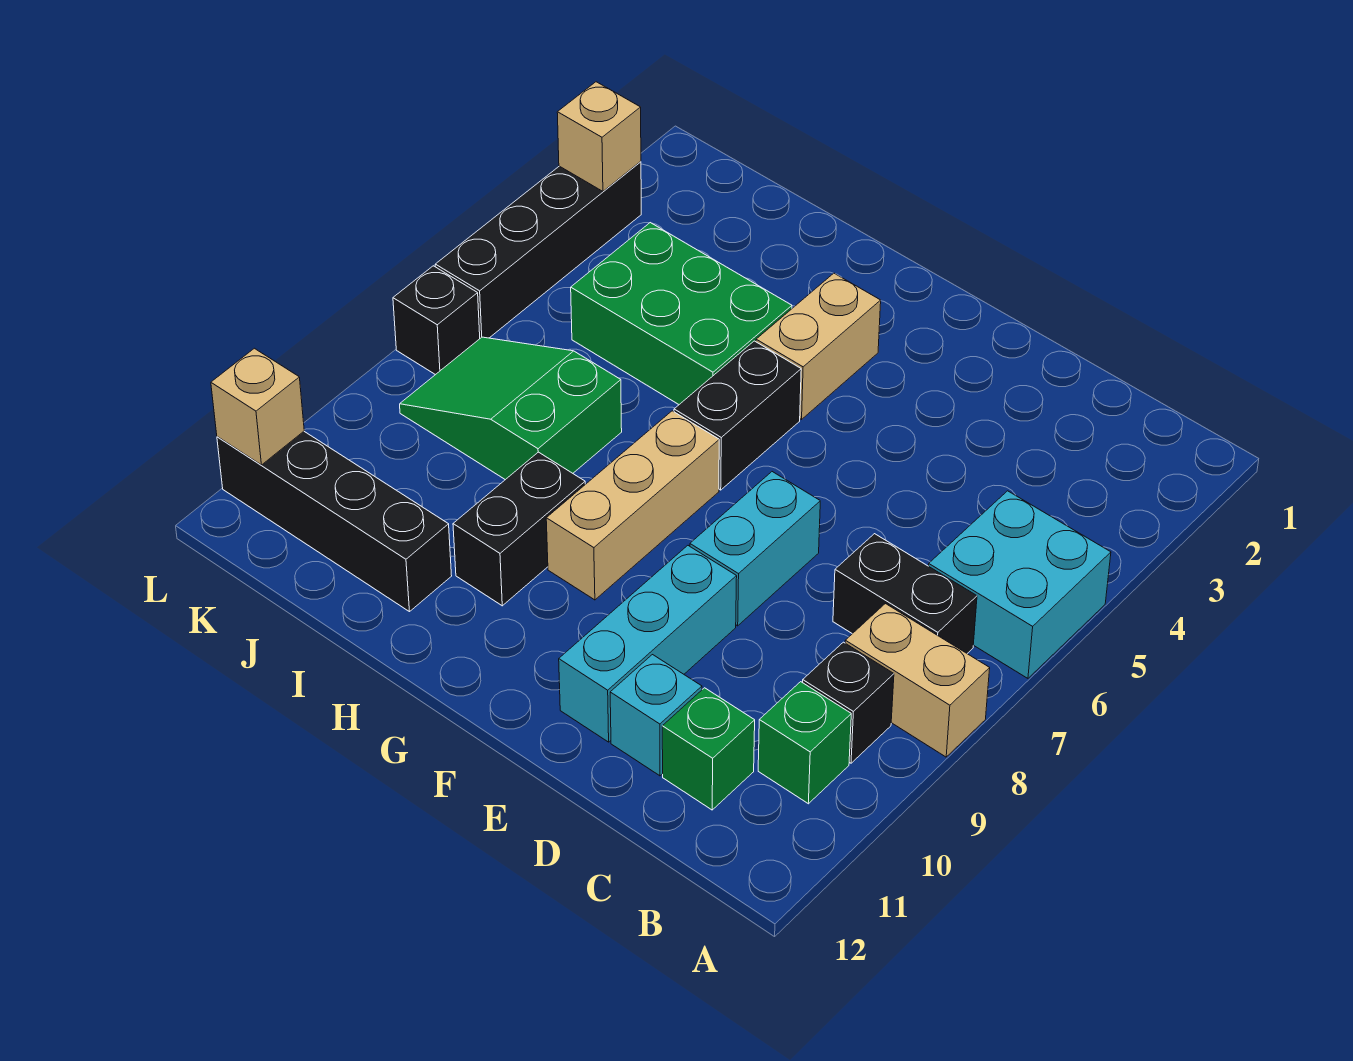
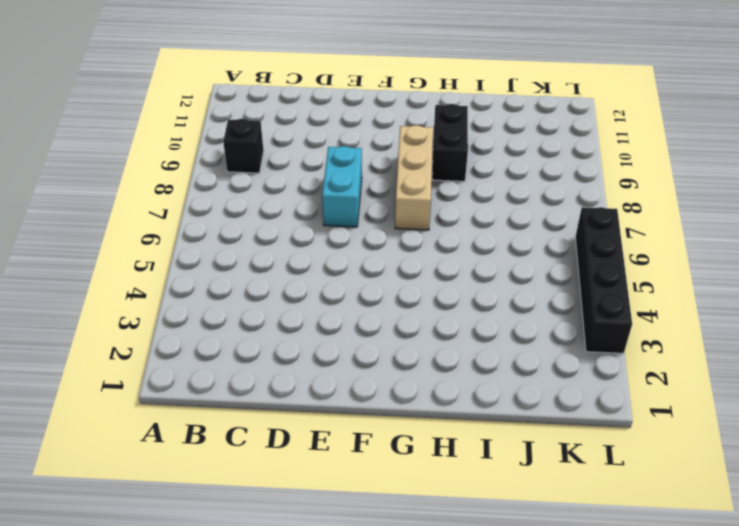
none -> cyan 2x2 brick [929,491,1111,678]
none -> tan 1x2 brick [845,604,990,757]
none -> black 1x2 brick [833,534,977,653]

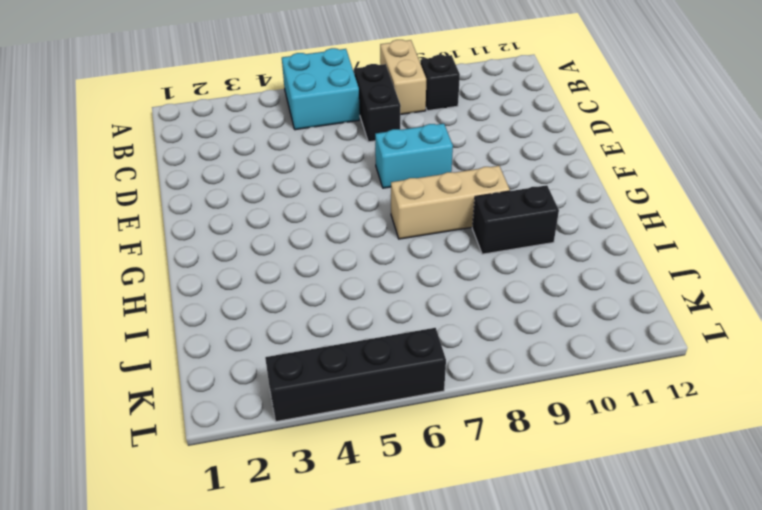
none -> green 1x1 brick [758,682,851,804]
none -> green 1x1 brick [662,688,755,810]
none -> cyan 1x1 brick [610,655,702,776]

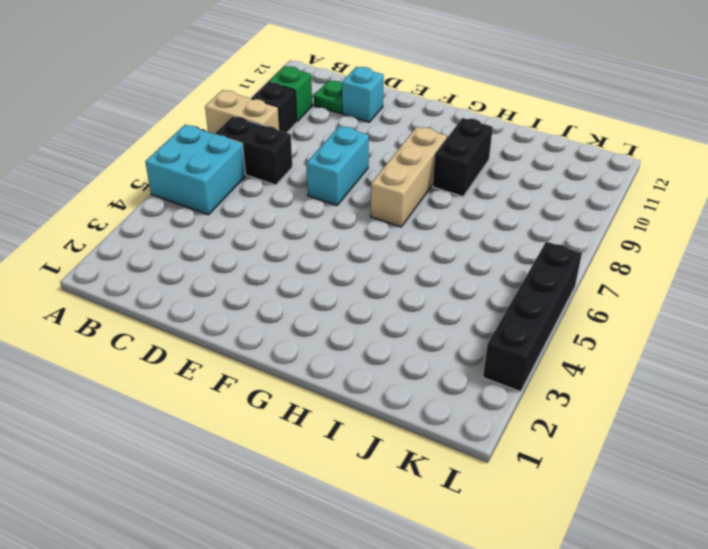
green 1x1 plate [314,81,342,114] -> green 1x1 brick [662,688,755,810]
none -> cyan 1x3 brick [559,546,737,742]
none -> tan 1x2 brick [756,273,881,419]
none -> black 1x2 brick [674,341,801,490]

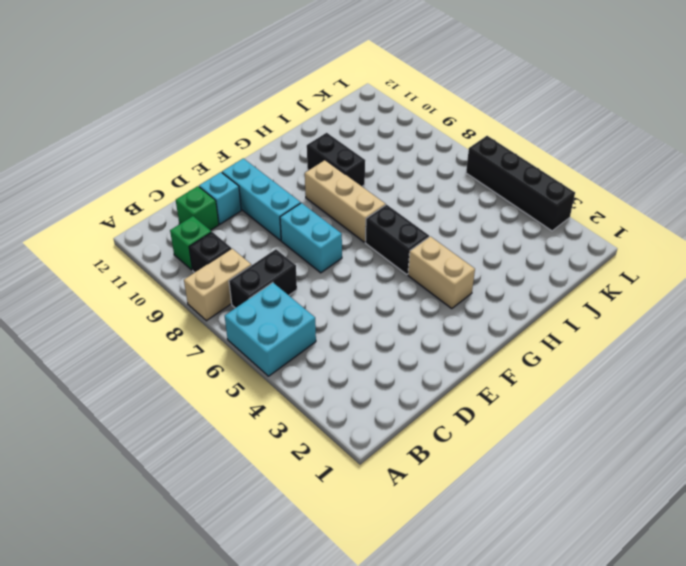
none -> green 2x3 brick [571,223,792,404]
none -> green 2x3 slope [400,337,622,480]
none -> black 1x4 brick [217,432,452,612]

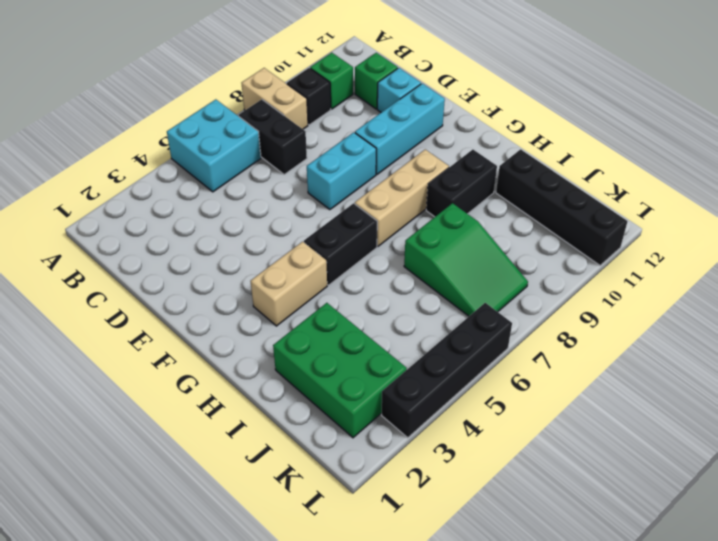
green 2x3 brick [273,303,407,438] -> green 2x3 brick moved to [571,223,792,404]
none -> black 1x1 brick [393,266,480,375]
none -> tan 1x1 brick [557,82,641,191]
none -> tan 1x1 brick [211,348,304,465]

